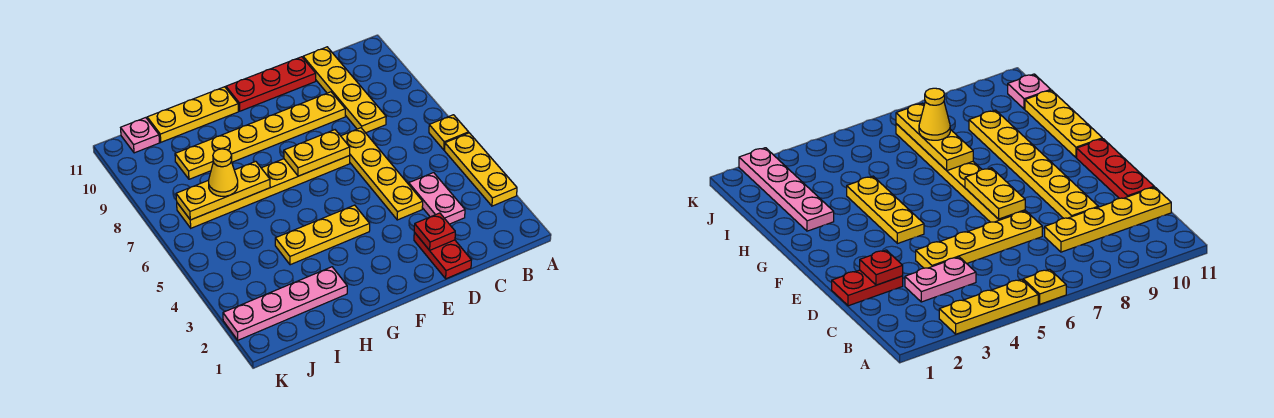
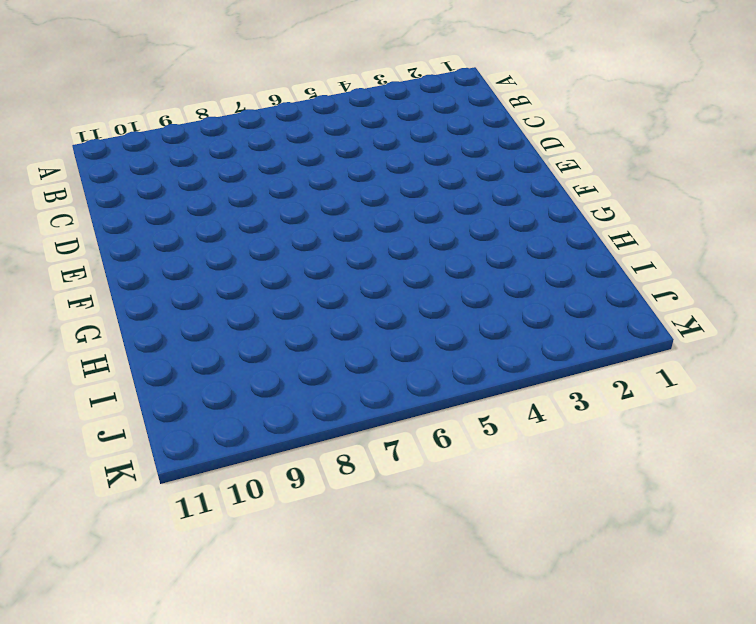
none -> yellow 1x3 plate [445,133,517,206]
none -> yellow 1x1 plate [429,115,469,150]
none -> pink 1x2 plate [409,173,465,224]

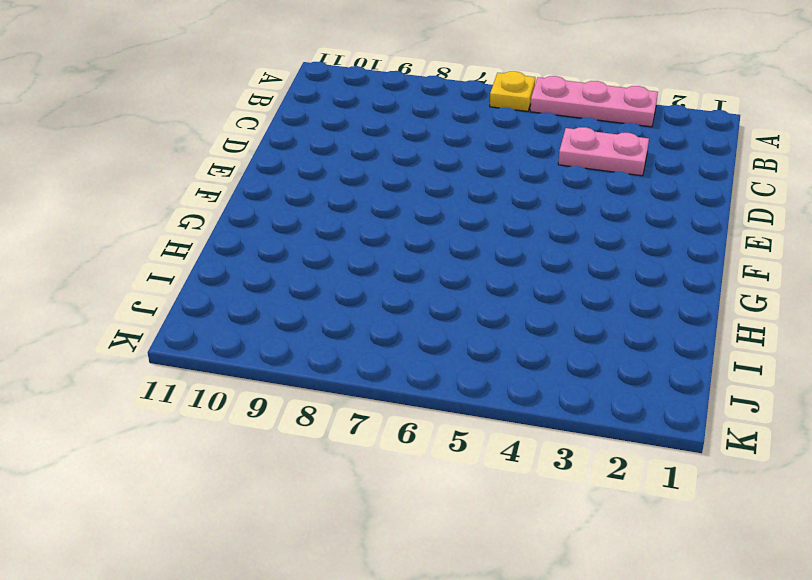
pink 1x3 plate [530,76,658,127] -> yellow 1x3 plate [445,133,517,206]
none -> yellow 1x4 plate [303,47,386,133]
none -> red 1x2 plate [414,232,471,279]
none -> yellow 1x4 plate [341,128,423,220]

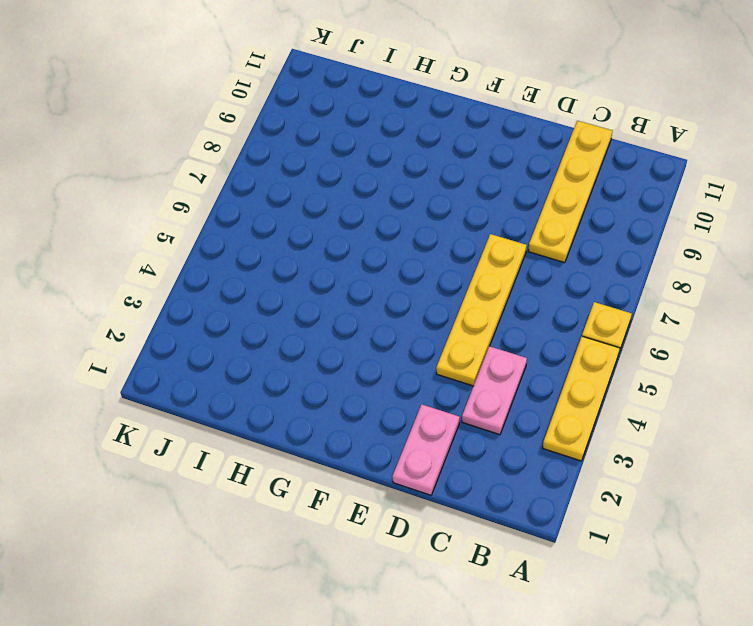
pink 1x2 plate [392,404,460,495] -> red 1x2 plate [414,232,471,279]
none -> yellow 1x6 plate [175,92,345,179]
none -> red 1x3 plate [226,57,316,111]
none -> yellow 1x6 plate [177,156,350,228]

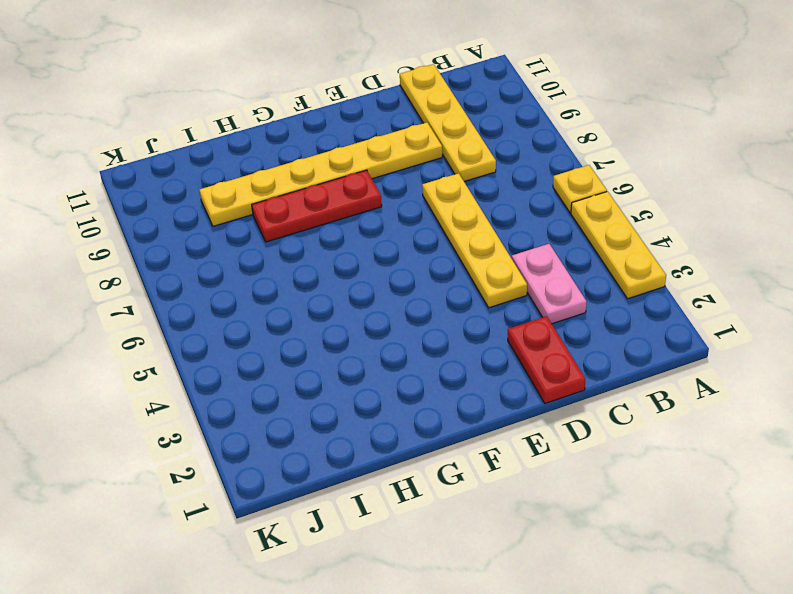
red 1x3 plate [252,170,382,242] -> red 1x3 plate moved to [226,57,316,111]
none -> yellow 1x6 plate [177,156,350,228]
none -> yellow 1x3 plate [275,205,370,265]
none -> yellow 1x3 plate [147,87,238,142]

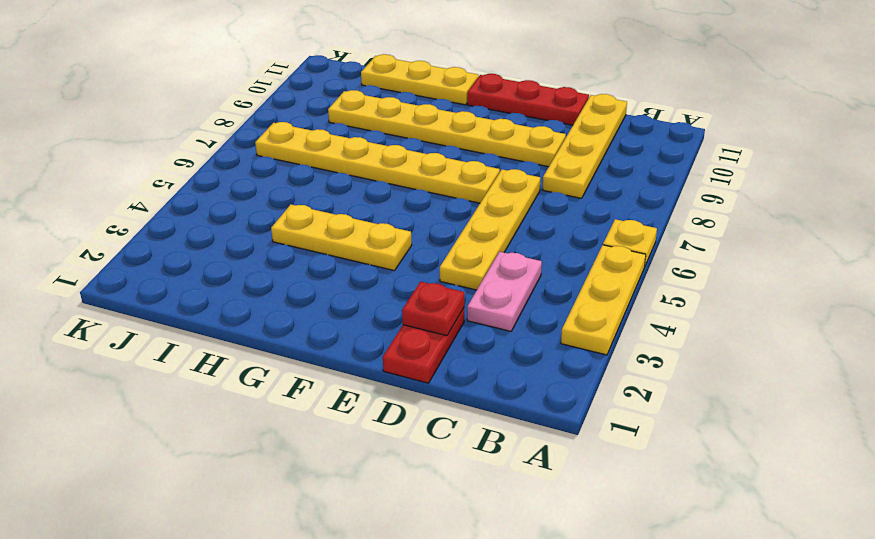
none -> pink 1x4 plate [223,267,347,340]
none -> pink 1x1 plate [121,118,159,153]
none -> yellow 1x2 plate [284,130,350,176]

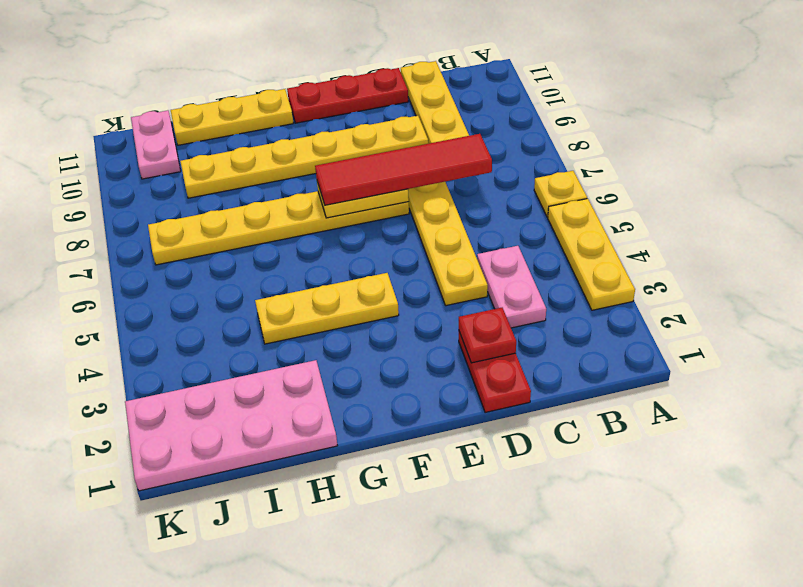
red 1x4 tile [315,134,492,205] -> none
pink 2x4 plate [125,360,338,491] -> pink 1x4 plate [223,267,347,340]
pink 1x2 plate [131,110,181,179] -> pink 1x1 plate [121,118,159,153]
none -> yellow 1x3 plate [176,161,270,220]
none -> yellow 1x1 cone [208,149,238,196]

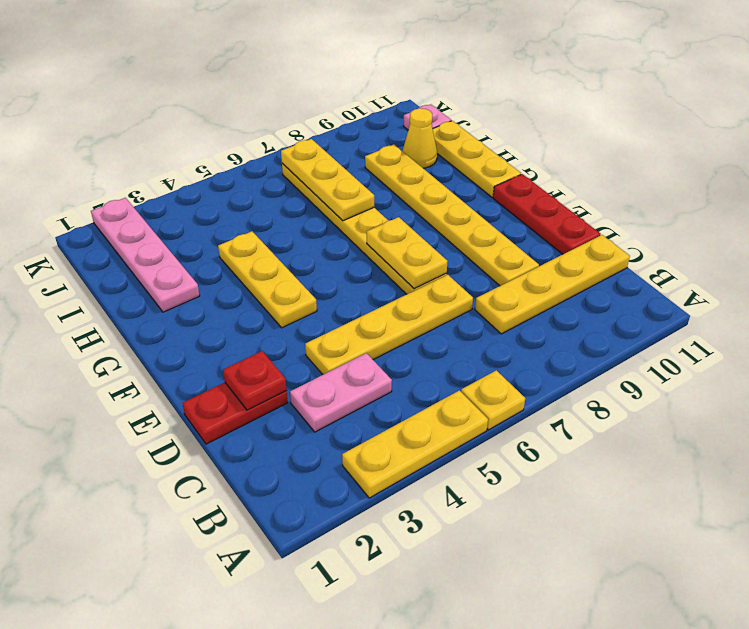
yellow 1x1 cone [403,108,437,168] -> yellow 1x1 cone moved to [208,149,238,196]

